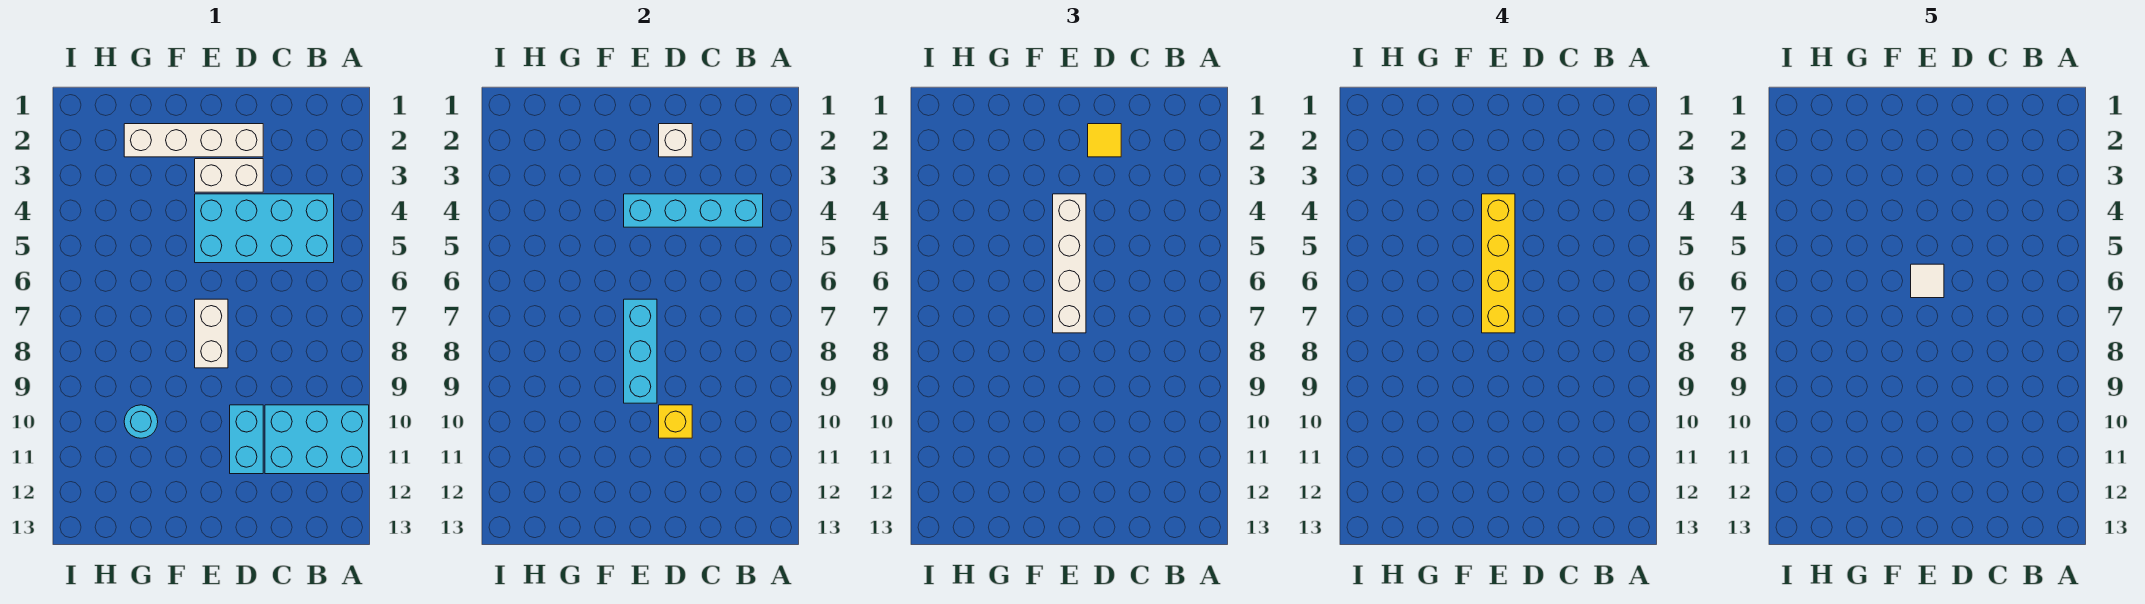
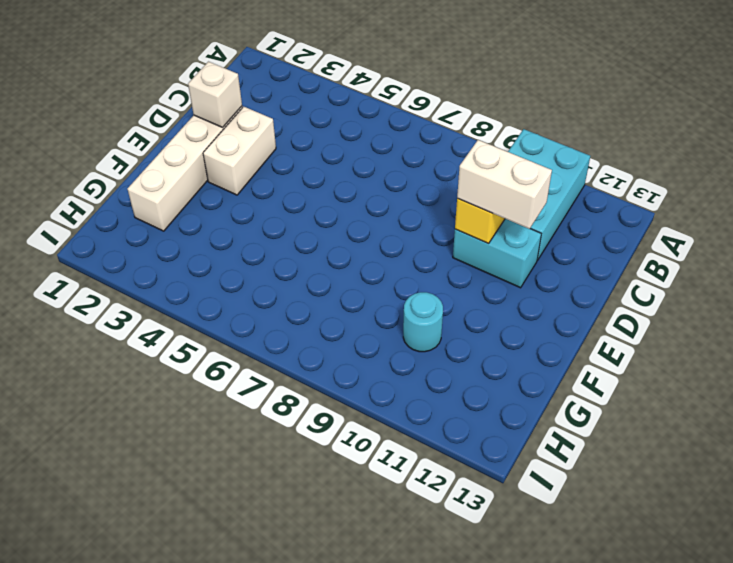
white 1x2 brick [457,140,552,229] -> white 1x2 brick moved to [195,299,228,368]
none -> cyan 2x4 brick [195,194,334,263]
none -> cyan 1x4 brick [624,194,763,227]
none -> cyan 1x3 brick [624,299,657,403]

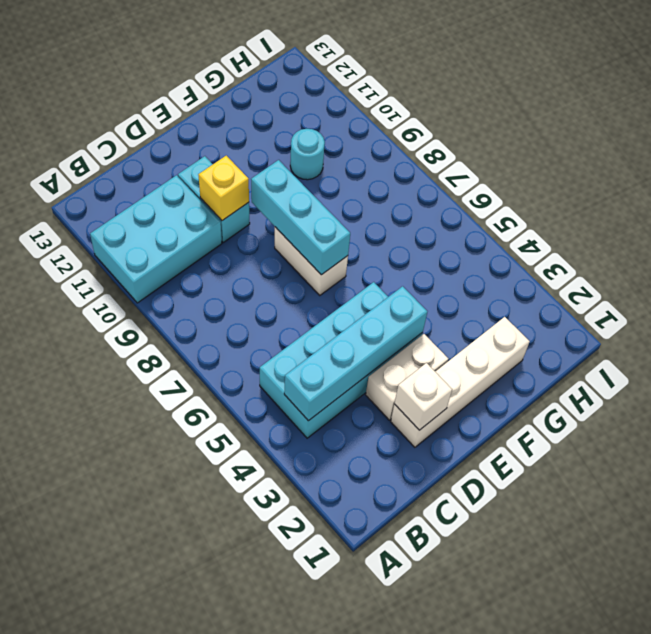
none -> yellow 1x1 tile [1088,124,1121,157]
none -> white 1x4 brick [1053,194,1086,333]
none -> yellow 1x4 brick [1482,194,1515,333]

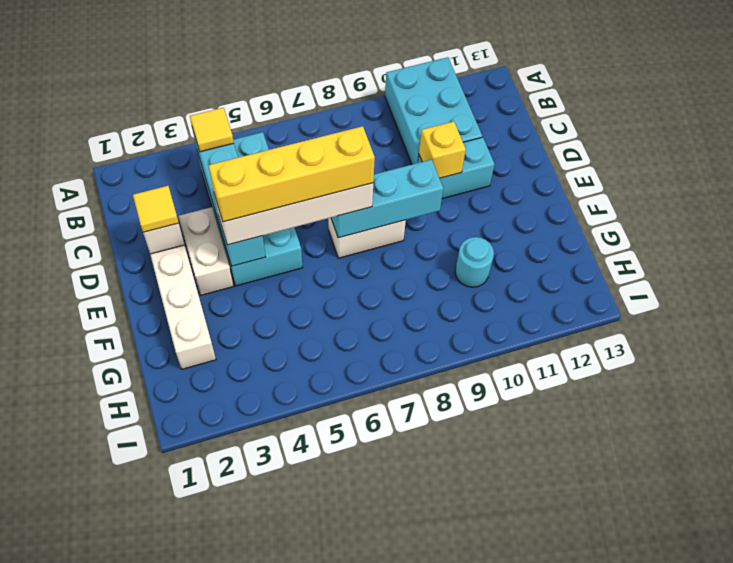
yellow 1x1 tile [190,108,234,152] -> none
none -> white 1x1 tile [1911,264,1944,298]

